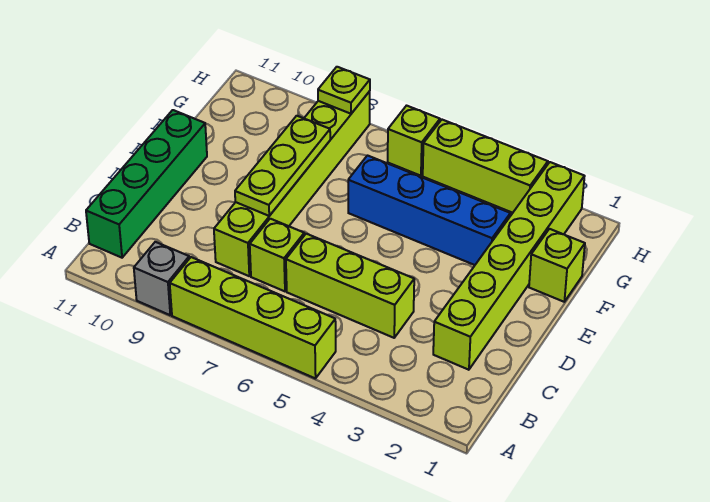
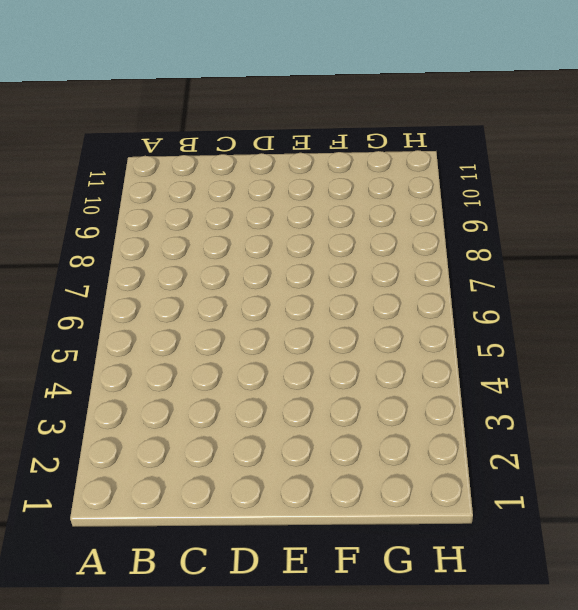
none -> lime 1x4 brick [170,257,336,379]
none -> grey 1x1 brick [134,242,189,315]
none -> green 1x4 brick [86,110,207,258]

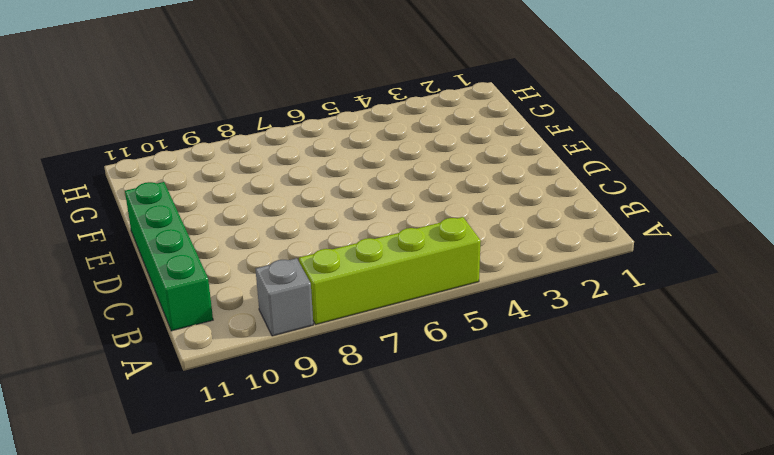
none -> lime 1x6 brick [433,162,585,370]
none -> lime 1x3 brick [286,234,414,338]
none -> lime 1x1 brick [250,219,304,291]

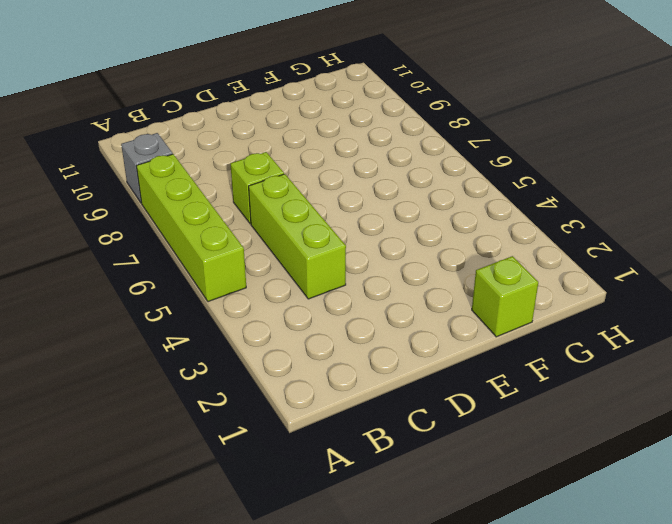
none -> green 1x4 brick [86,110,207,258]
none -> lime 1x6 brick [433,162,585,370]
none -> lime 1x6 brick [214,91,370,276]

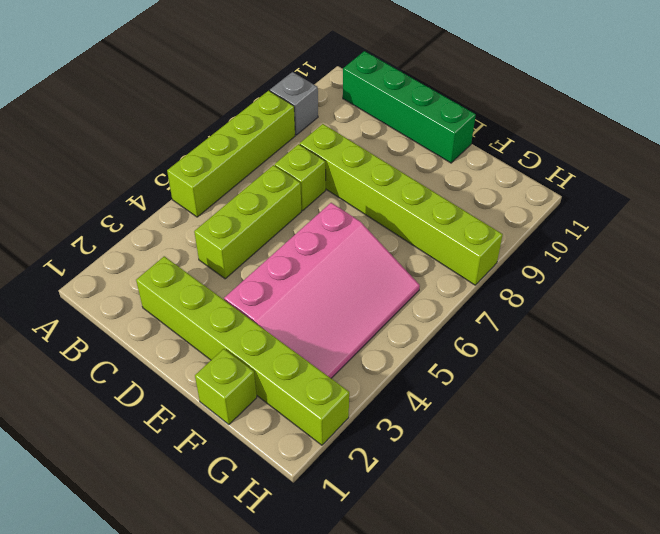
pink 3x4 slope [224,203,420,378] -> blue 1x4 brick [348,156,510,265]
none -> lime 1x3 brick [423,120,548,213]
none -> lime 1x1 brick [388,106,440,176]
none -> lime 1x3 plate [235,116,330,216]

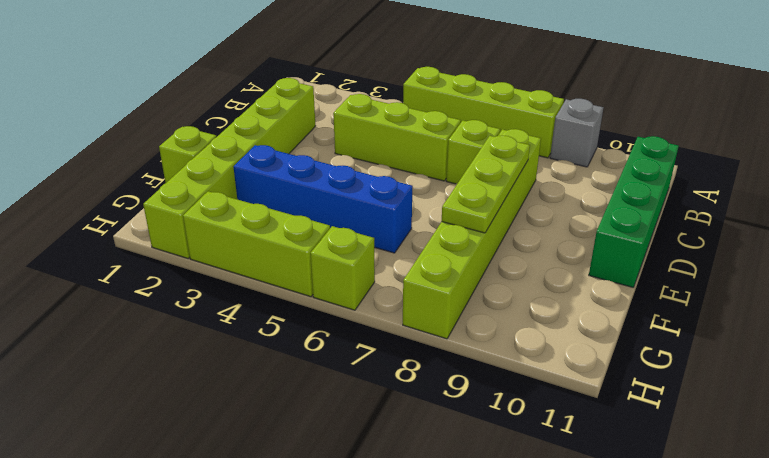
none -> lime 1x1 plate [318,67,370,114]

